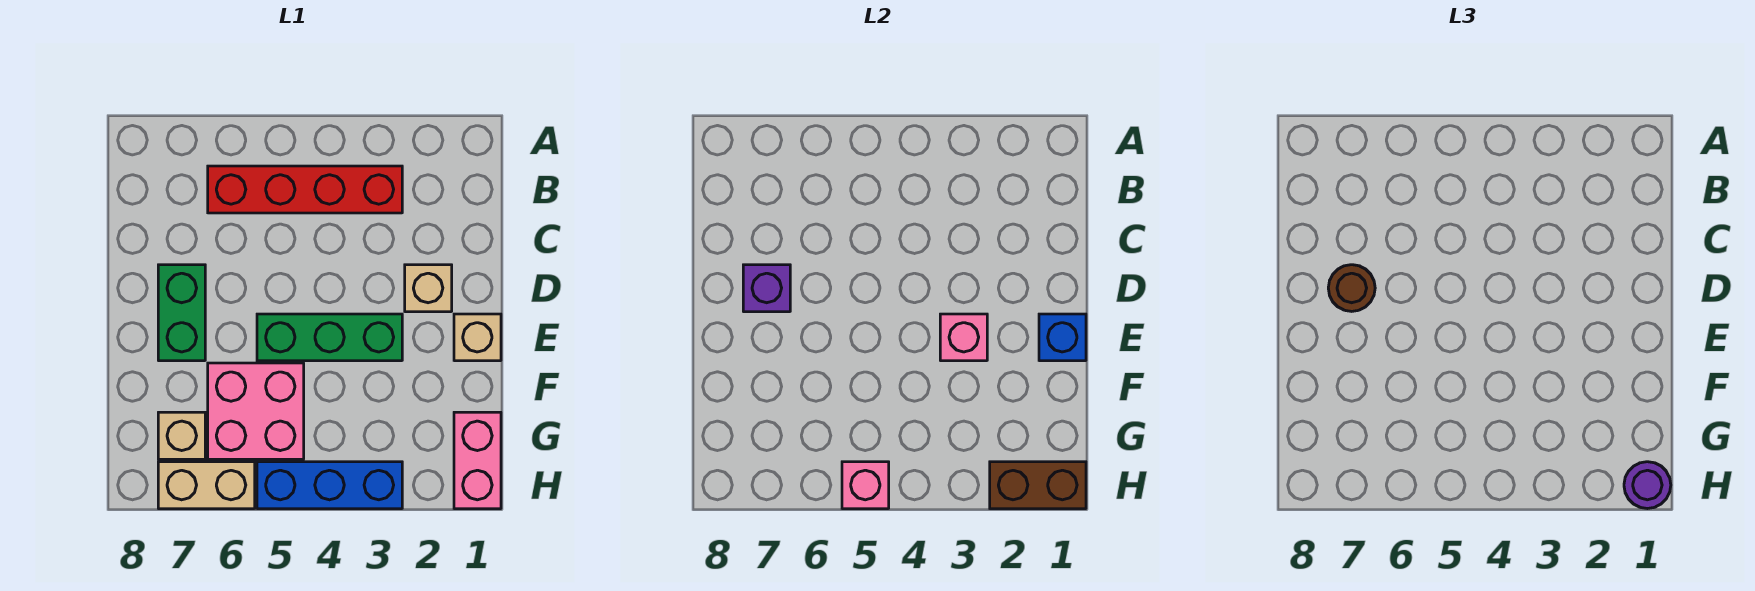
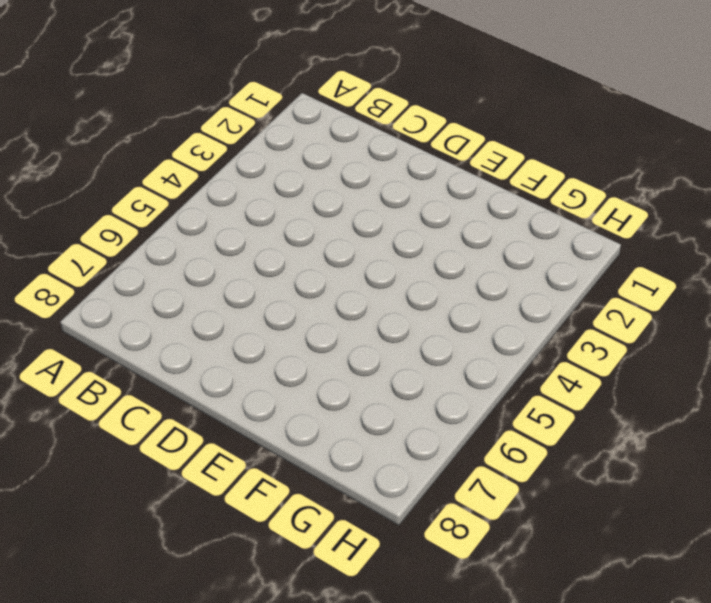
none -> red 1x4 brick [208,166,402,213]
none -> tan 1x1 brick [405,265,452,312]
none -> green 1x2 brick [158,265,205,361]

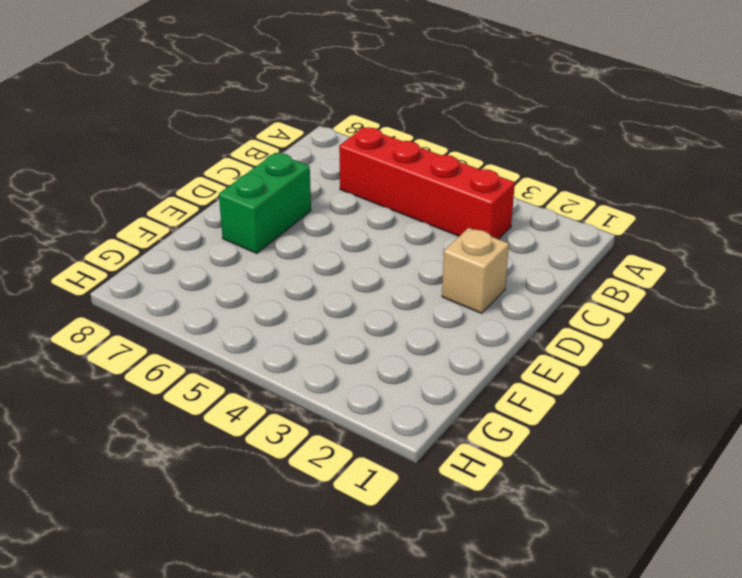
none -> tan 1x1 brick [454,314,501,361]
none -> green 1x3 brick [257,314,402,361]
none -> pink 2x2 brick [208,363,304,459]

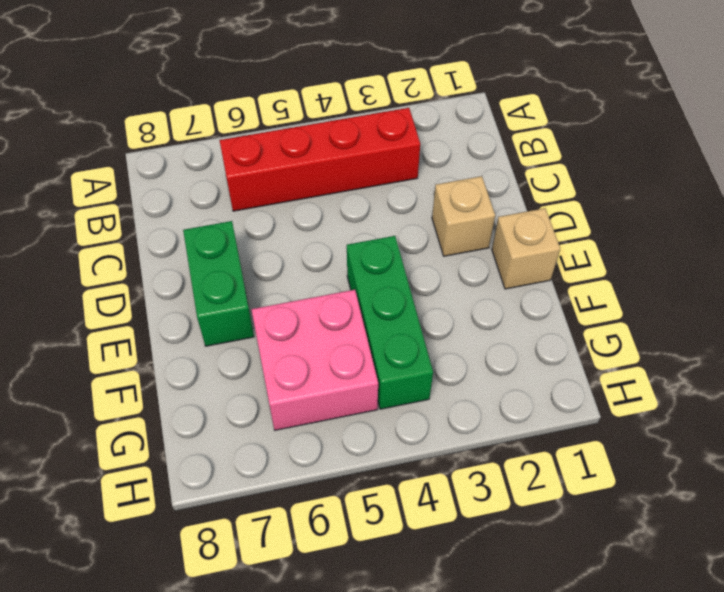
green 1x3 brick [347,236,433,409] -> green 1x3 brick turned to [257,314,402,361]
none -> pink 1x2 brick [454,412,501,509]
none -> tan 1x1 brick [158,412,205,459]
none -> blue 1x3 brick [257,462,402,509]

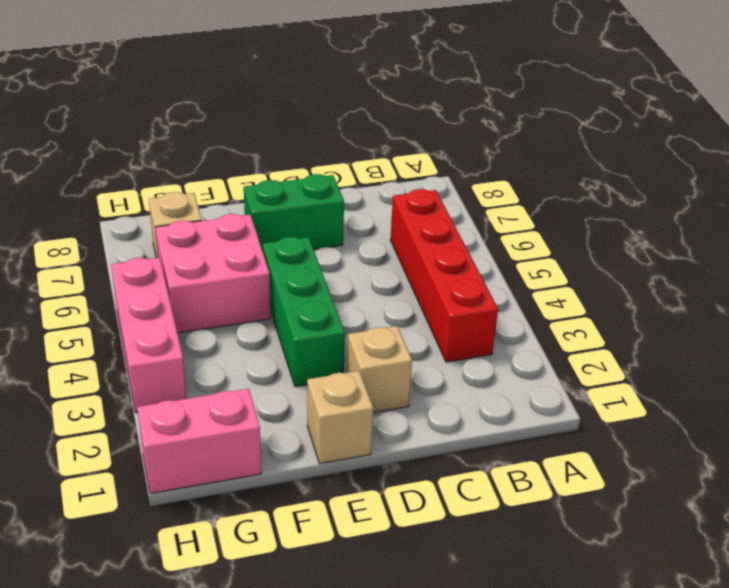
pink 1x3 brick [111,257,186,413] -> blue 1x3 brick [257,462,402,509]
none -> tan 1x2 brick [158,462,255,509]
none -> purple 1x1 brick [743,265,790,312]
none -> blue 1x1 brick [1039,314,1086,361]

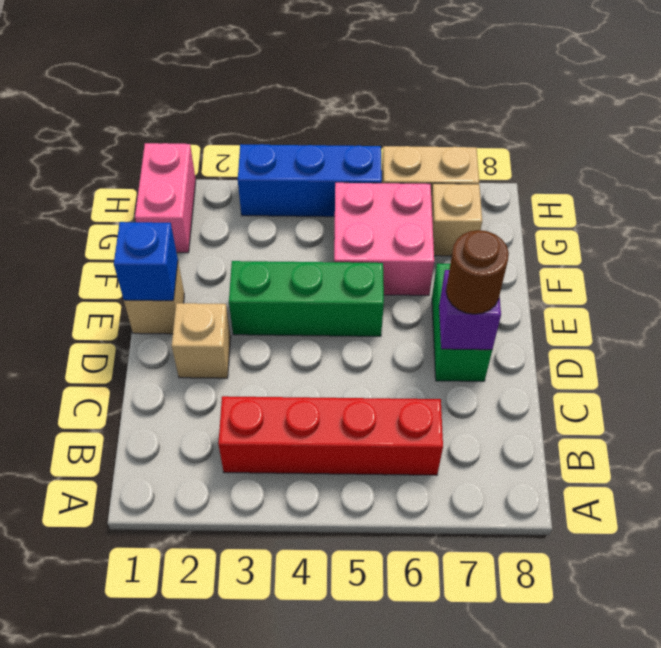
none -> pink 1x1 brick [940,314,987,361]
none -> brown 1x2 brick [990,462,1086,509]
none -> pink 1x1 brick [842,462,889,509]

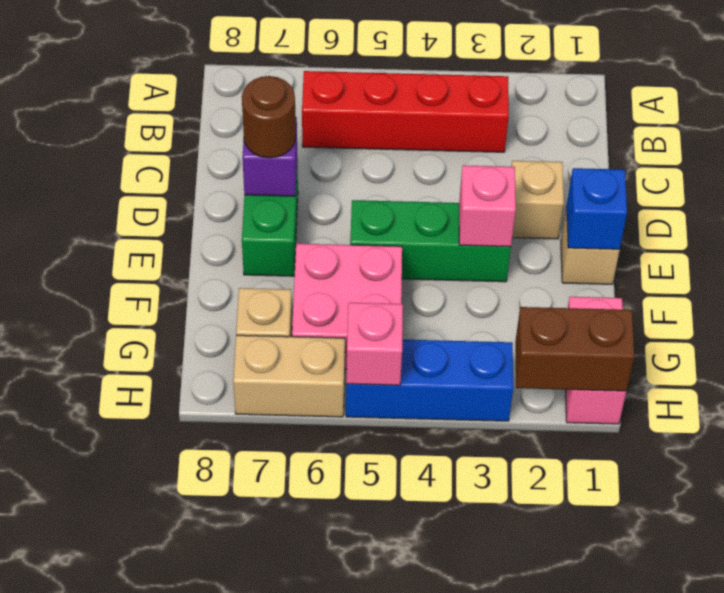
none -> purple 1x1 round brick [1624,462,1671,509]

